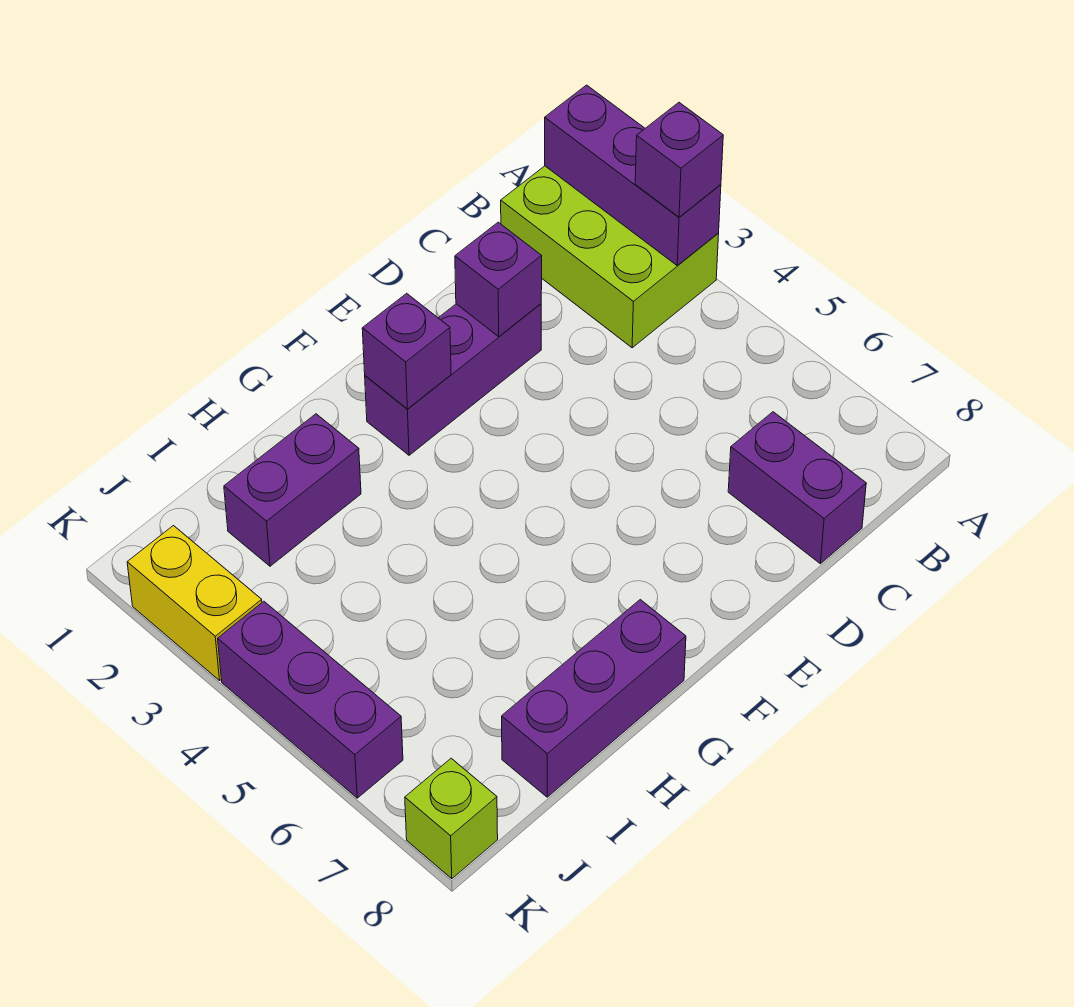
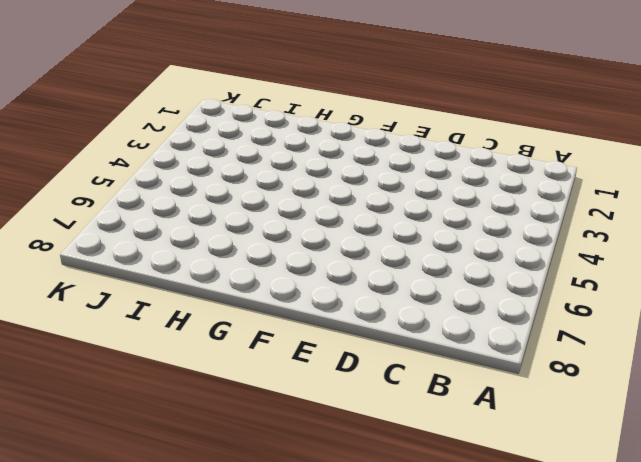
none -> lime 2x3 brick [501,166,719,348]
none -> purple 1x2 brick [728,412,866,564]
none -> purple 1x3 brick [365,304,541,455]

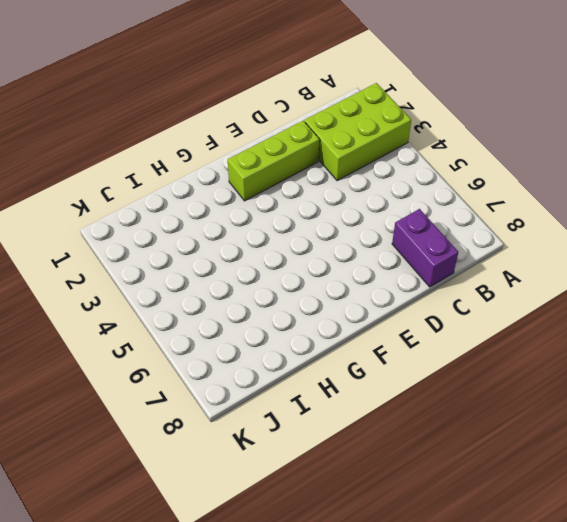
lime 2x3 brick [304,83,411,181] -> lime 2x3 brick turned to [501,166,719,348]
lime 1x3 brick [228,121,320,201] -> purple 1x3 brick [365,304,541,455]
none -> purple 1x3 brick [502,600,686,797]
none -> purple 1x2 brick [224,414,361,566]
none -> yellow 1x2 brick [127,526,262,680]

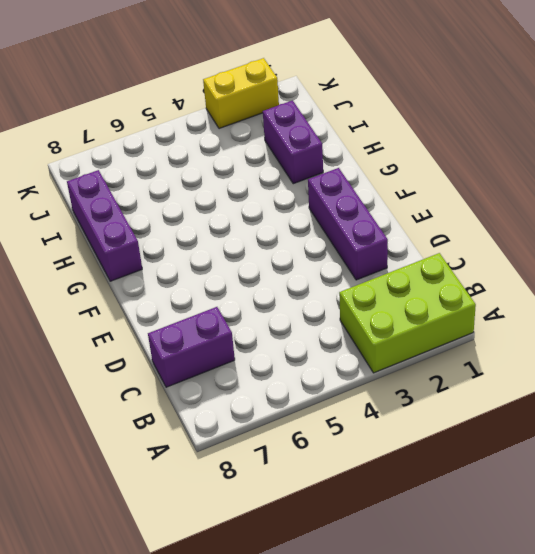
none -> purple 1x3 brick [218,601,403,798]
none -> lime 1x1 brick [405,758,498,879]
none -> purple 1x3 brick [545,85,721,265]

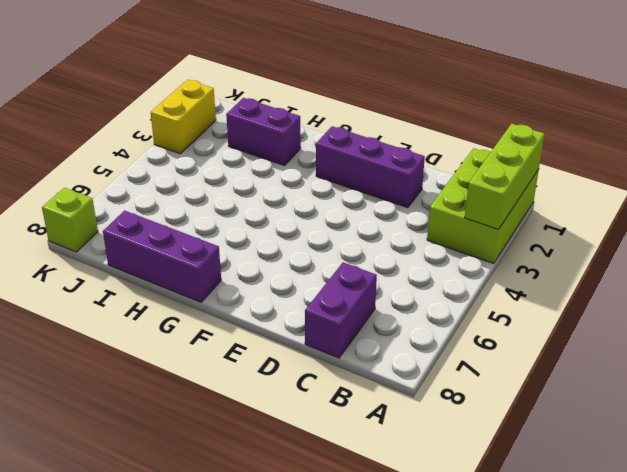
lime 1x3 brick [465,124,544,230] -> purple 1x3 brick [545,85,721,265]
none -> purple 1x3 brick [218,601,403,798]
none -> purple 1x1 brick [455,222,542,337]
none -> purple 1x1 brick [362,293,451,409]

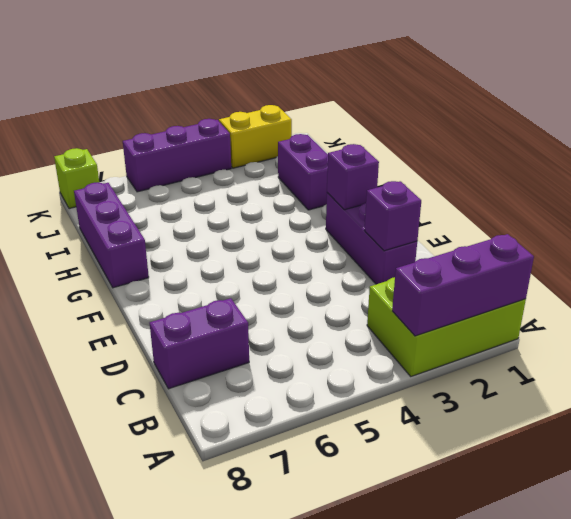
none -> purple 1x1 brick [635,103,723,217]

